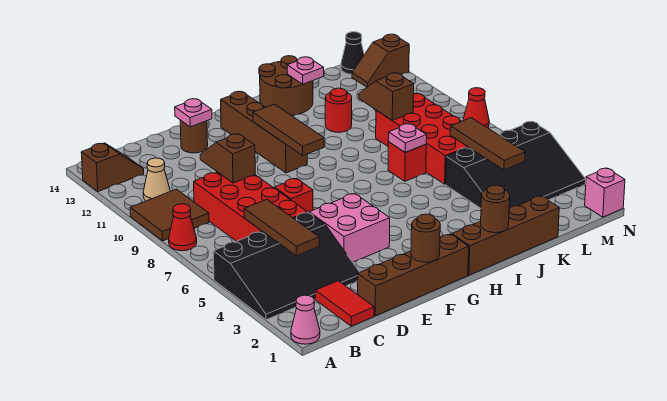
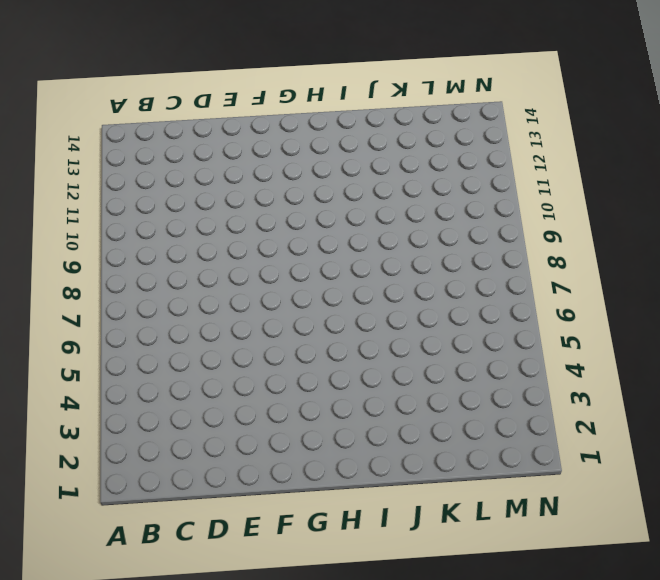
none -> pink 1x1 cone [291,295,320,344]
none -> black 3x4 slope [213,212,360,320]
none -> red 1x1 cone [169,204,197,251]
none -> brown 2x2 tile [130,189,209,241]

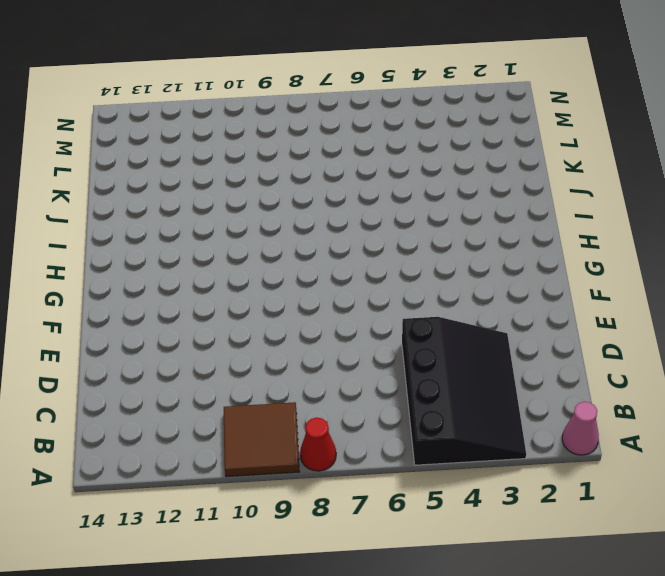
none -> brown 1x2 slope [81,143,144,192]
none -> tan 1x1 cone [143,158,170,201]
none -> red 1x2 tile [315,281,374,326]
none -> red 2x4 brick [194,172,307,241]

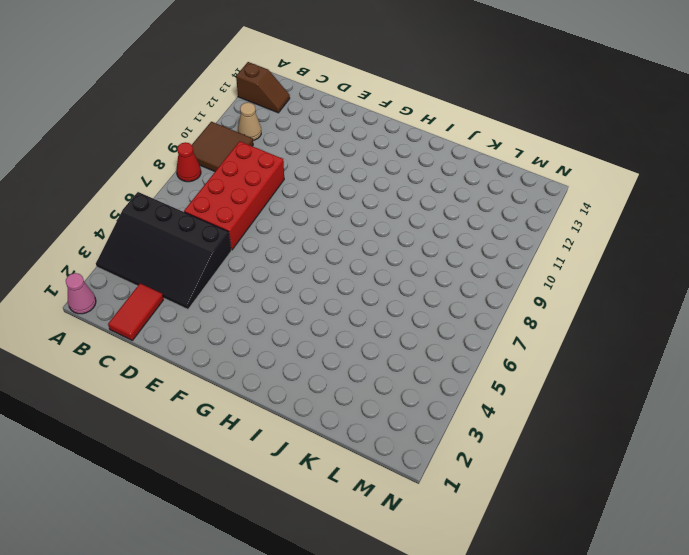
none -> brown 1x4 brick [358,234,469,316]
none -> pink 2x2 brick [309,193,390,262]
none -> red 1x1 brick [274,178,313,213]
none -> brown 1x1 round brick [180,120,208,153]

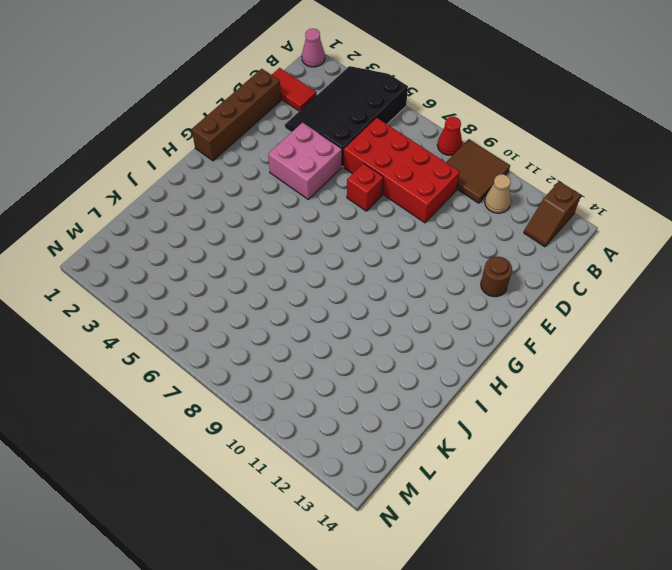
none -> brown 1x4 brick [221,91,307,173]
none -> brown 1x4 brick [452,196,559,275]
none -> brown 2x2 round brick [259,56,313,115]
none -> red 1x1 brick [388,142,426,181]

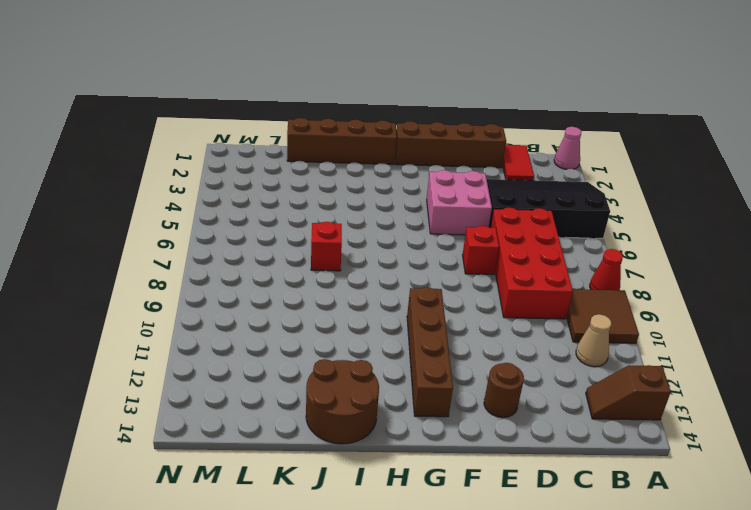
none -> red 1x1 round brick [325,88,352,132]
none -> black 3x4 slope [446,122,586,208]
none -> red 2x4 brick [376,94,468,184]
none -> brown 1x2 slope [352,34,409,87]

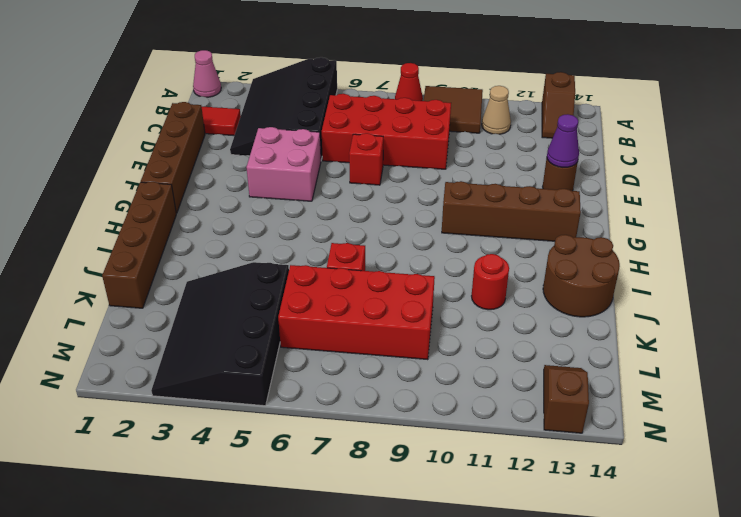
purple 1x1 cone [547,114,579,168] -> pink 1x1 plate [175,99,212,127]
none -> black 1x1 cone [341,32,364,74]
none -> pink 1x1 brick [585,168,625,217]
none -> red 1x1 cone [463,88,489,128]
none -> brown 1x3 tile [244,200,319,256]

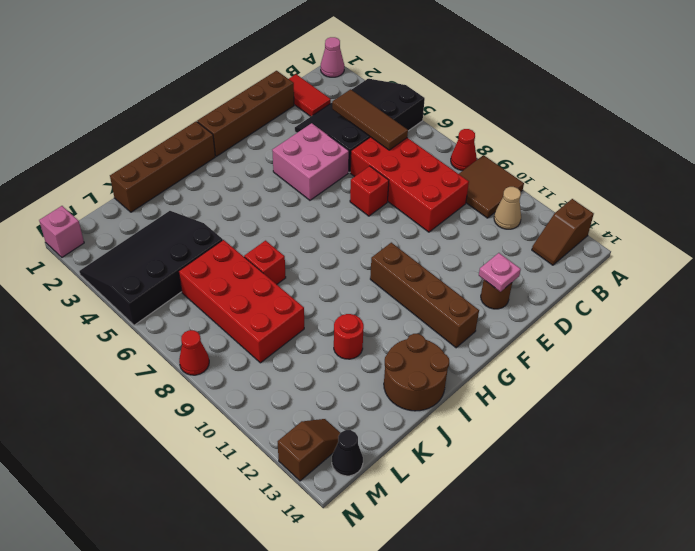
none -> brown 1x2 slope [200,134,255,183]
none -> brown 1x1 round brick [411,214,440,262]
none -> brown 1x3 tile [253,104,324,156]
none -> brown 1x1 round brick [481,185,510,233]

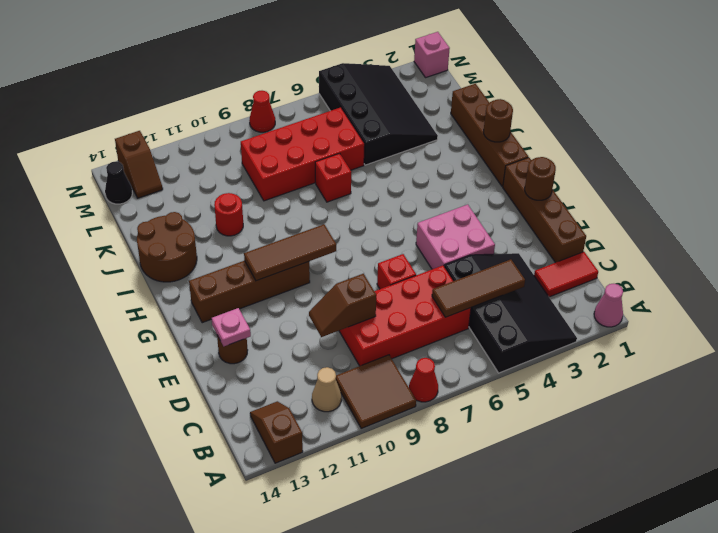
none -> pink 1x1 plate [388,124,427,152]
none -> pink 1x1 plate [287,57,324,84]
none -> brown 1x2 slope [359,73,414,120]
none -> brown 1x3 tile [450,118,525,170]

